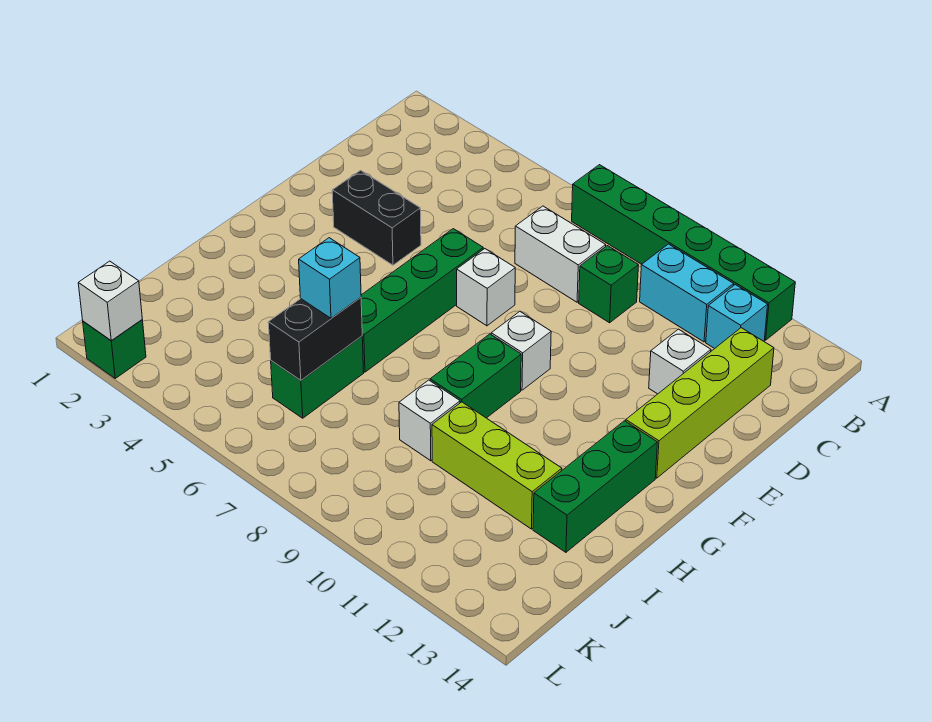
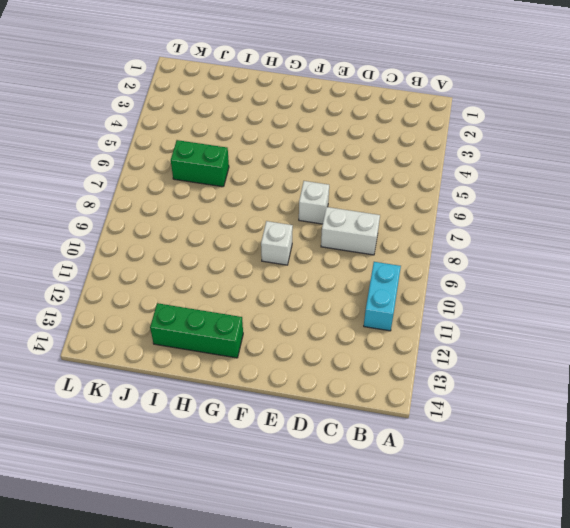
white 1x2 brick [321,207,380,255] -> white 1x2 brick turned to [515,206,606,302]
none -> green 1x6 brick [572,165,795,340]
none -> cyan 1x1 brick [706,285,768,349]
none -> green 1x1 brick [579,246,638,323]

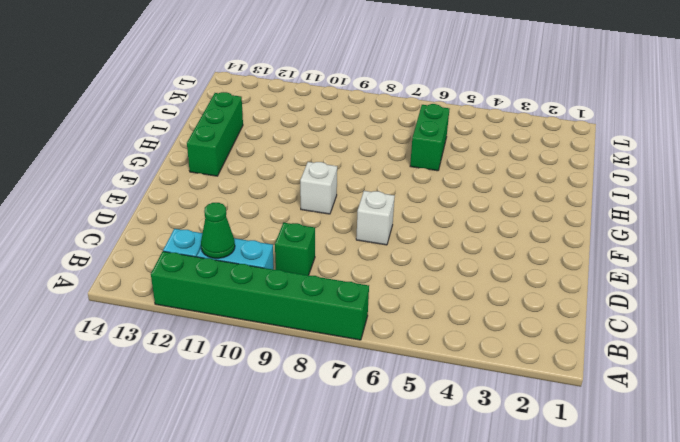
green 1x1 cone [201,203,235,258] -> none
none -> white 1x2 brick [515,206,606,302]
none -> lime 1x4 brick [626,328,774,478]
none -> white 1x1 brick [649,329,711,394]

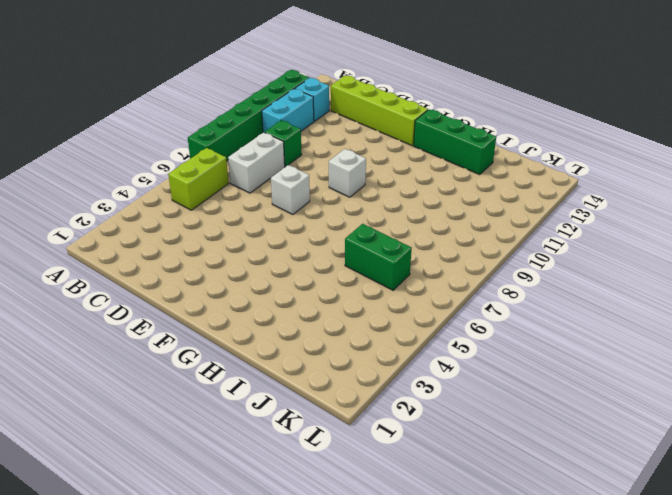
lime 1x2 brick [168,148,229,210] -> none
none -> white 1x1 brick [649,329,711,394]
none -> black 1x2 brick [332,170,421,265]
none -> green 1x4 brick [361,229,483,372]

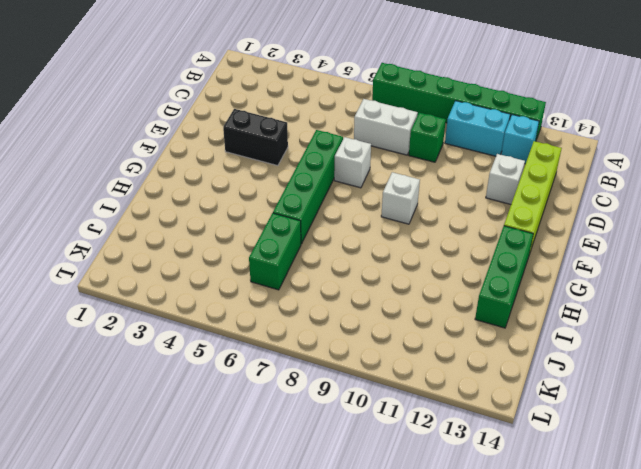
none -> green 1x2 brick [430,334,521,418]
none -> white 1x1 brick [399,380,460,461]
none -> lime 1x3 brick [432,402,562,529]

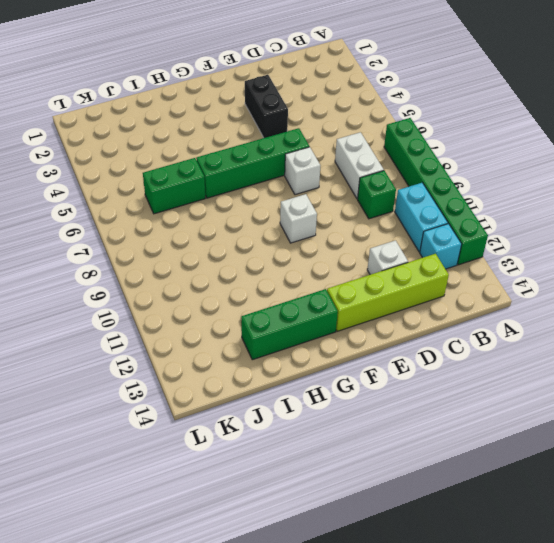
none -> green 1x2 brick [430,334,521,418]
none -> white 1x1 brick [399,380,460,461]
none -> lime 1x3 brick [432,402,562,529]

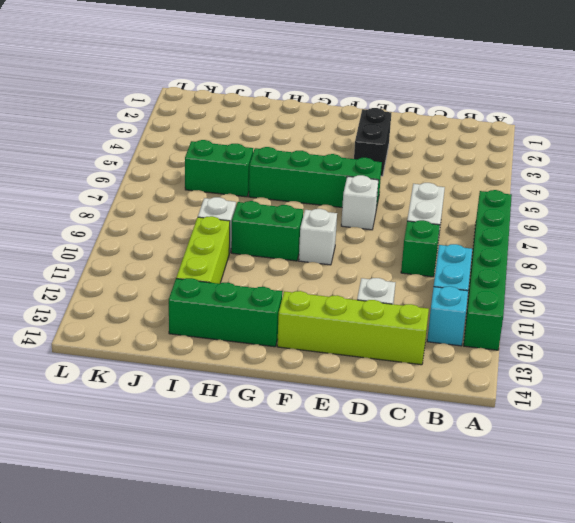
none -> green 1x1 brick [83,320,146,378]
none -> black 1x2 brick [268,297,362,380]
none -> white 1x1 brick [78,261,142,340]

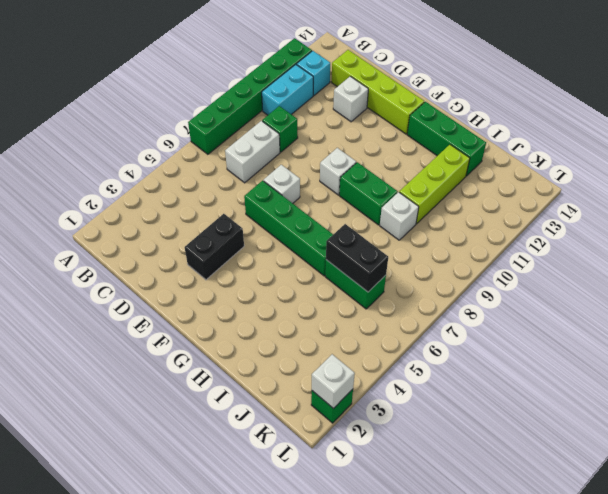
none -> cyan 1x1 brick [299,238,361,318]

